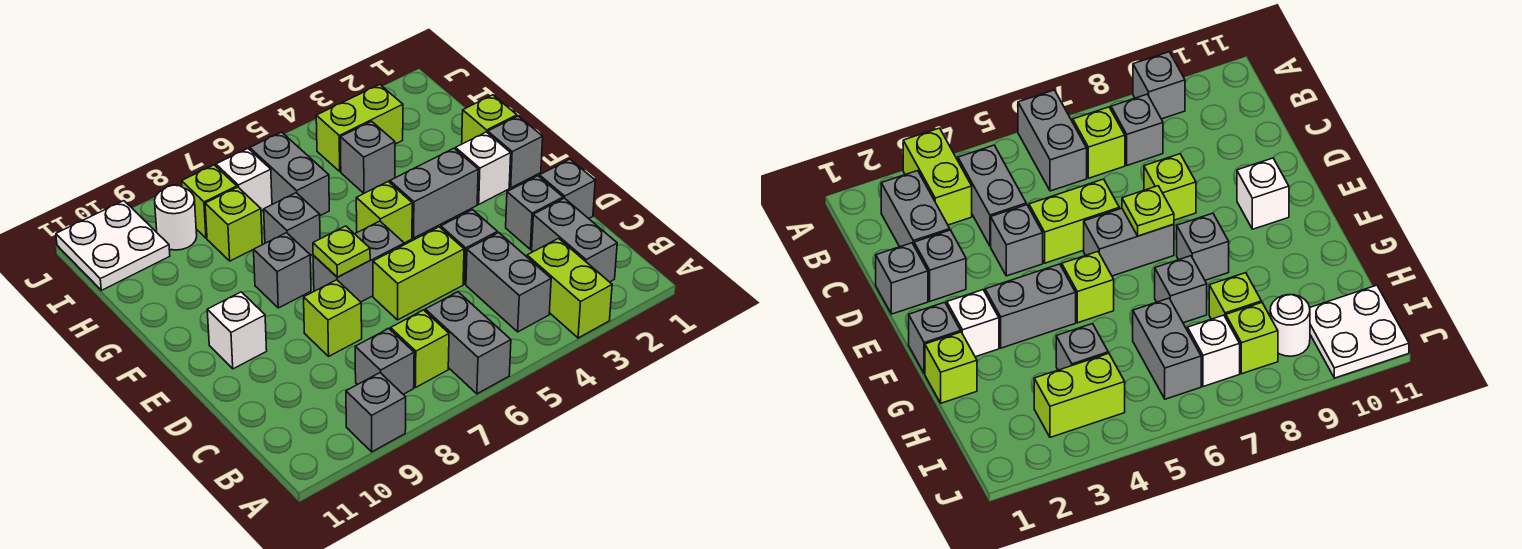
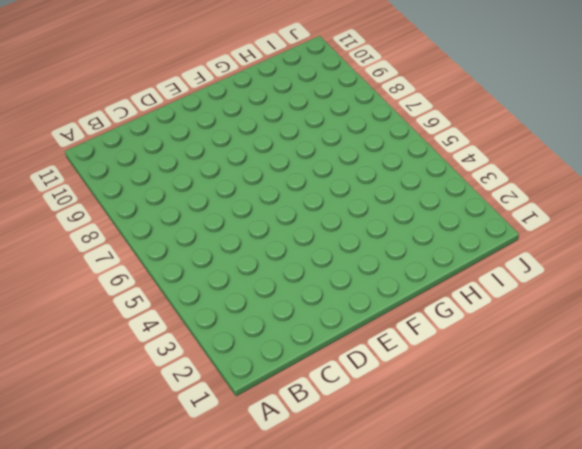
none -> lime 1x2 brick [527,238,612,338]
none -> grey 1x2 brick [425,292,511,394]
none -> grey 1x1 brick [346,373,406,452]
none -> grey 1x2 brick [532,198,617,282]

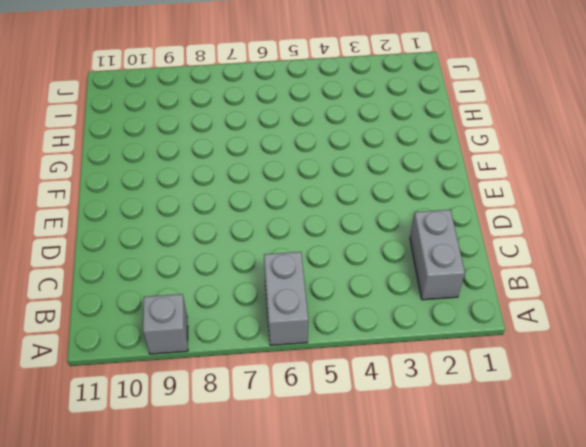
none -> lime 1x2 brick [527,238,612,338]
none -> grey 1x2 brick [466,233,551,332]
none -> lime 1x1 brick [391,310,449,388]
none -> grey 1x1 brick [355,329,414,394]

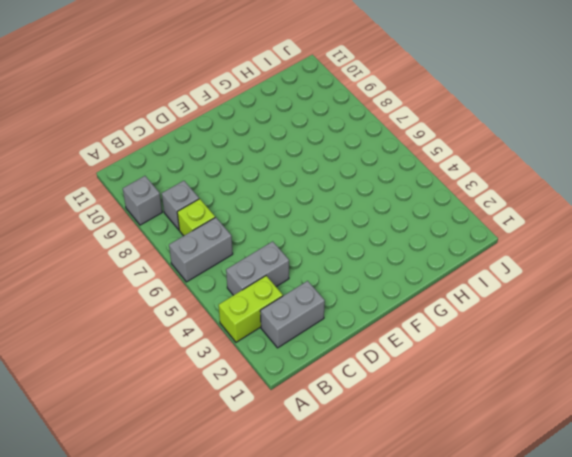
none -> grey 1x1 brick [539,159,595,219]
none -> grey 1x1 brick [506,176,563,249]
none -> grey 1x1 brick [441,210,498,284]
none -> lime 1x2 brick [373,227,464,320]

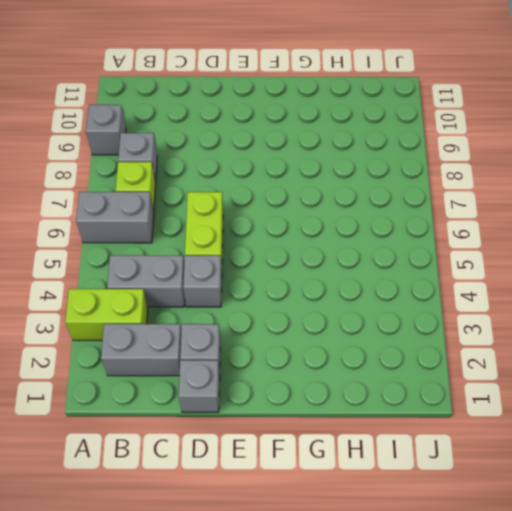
none -> lime 1x1 brick [304,280,362,356]
none -> grey 1x2 brick [313,221,404,302]
none -> white 1x1 brick [207,292,267,369]
none -> grey 1x1 brick [488,116,543,188]

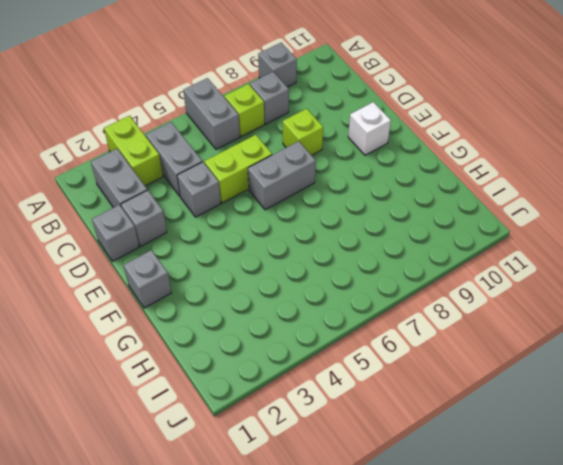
none -> white 1x1 brick [456,132,511,204]
none -> grey 1x2 brick [390,148,478,238]
none -> lime 1x1 brick [356,182,412,243]
none -> grey 1x1 brick [254,233,311,308]

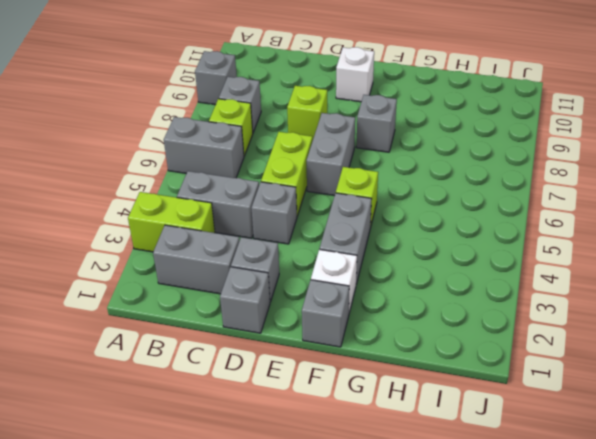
none -> lime 1x1 brick [462,95,517,144]
none -> grey 1x1 brick [264,193,320,256]
none -> grey 1x1 brick [340,121,395,193]
none -> grey 1x2 brick [250,132,329,216]

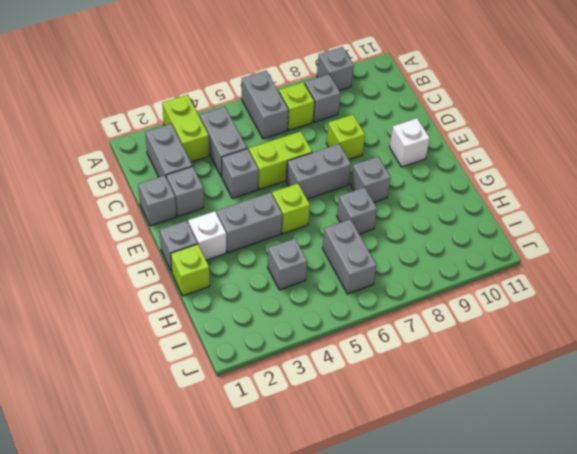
none -> lime 1x1 brick [205,187,262,261]
none -> lime 1x2 brick [316,85,403,171]
none -> white 1x1 brick [216,149,272,211]
none -> lime 1x1 brick [182,165,237,238]

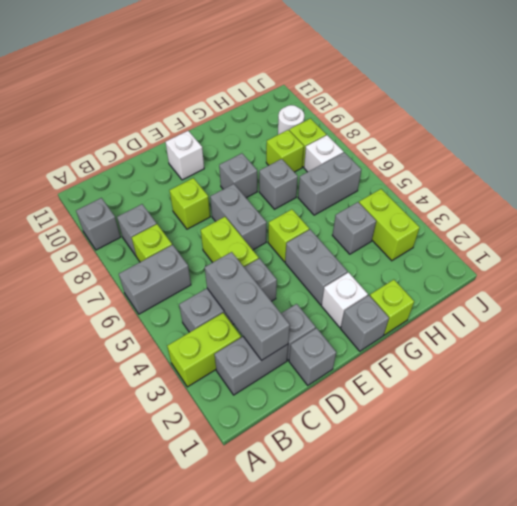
grey 1x3 brick [205,252,290,361] -> none
none -> white 2x2 plate [56,201,170,290]
none -> lime 1x1 plate [313,226,370,277]

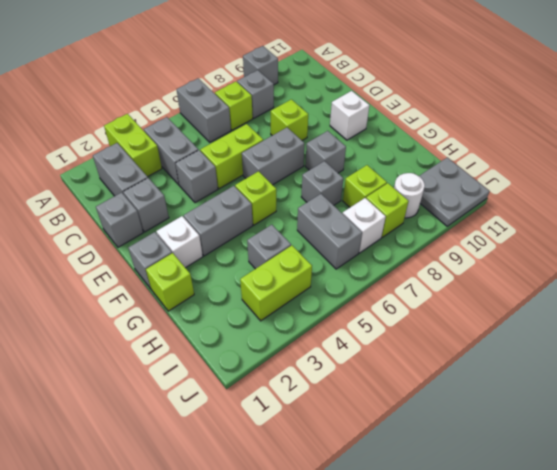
grey 2x2 plate [419,157,489,226] -> white 2x2 plate [56,201,170,290]
none -> lime 1x1 plate [313,226,370,277]

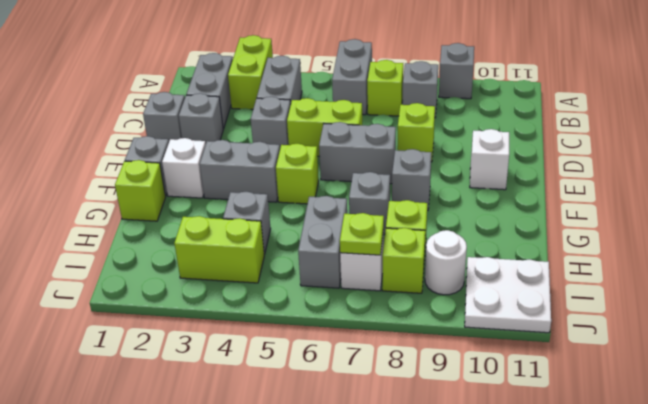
lime 1x1 plate [340,213,384,255] -> lime 1x1 plate moved to [313,226,370,277]

